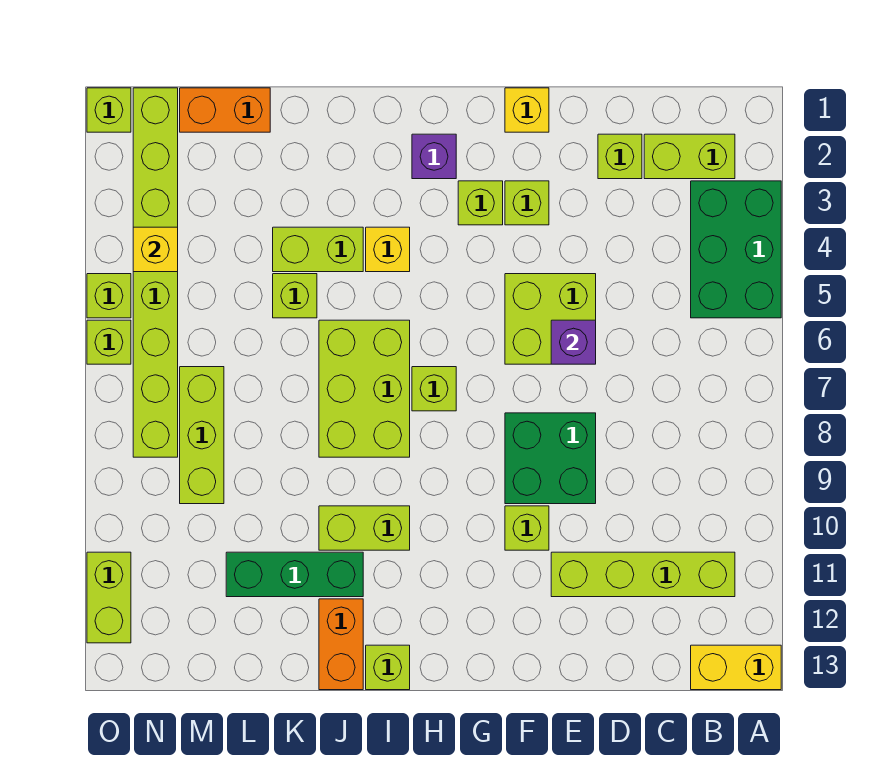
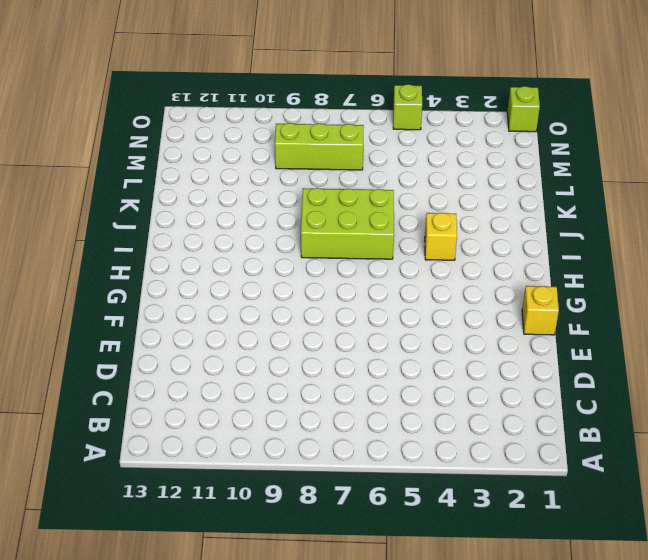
none -> green 2x3 brick [691,181,781,318]
none -> yellow 1x2 brick [691,645,781,690]
none -> lime 1x2 brick [644,134,735,179]
none -> lime 1x4 brick [551,552,735,597]

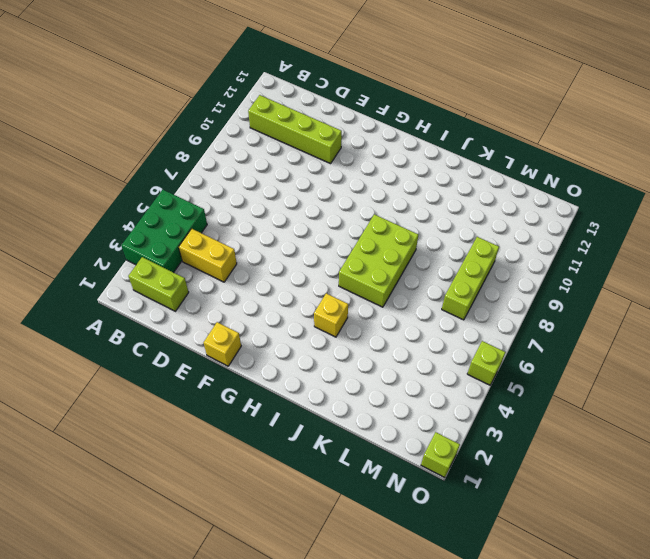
yellow 1x2 brick [179,229,237,282] -> yellow 1x2 brick moved to [691,645,781,690]
none -> lime 1x1 brick [598,134,642,179]
none -> lime 2x2 brick [505,274,596,364]
none -> green 2x2 brick [505,413,596,504]
none -> lime 1x1 brick [505,181,549,225]

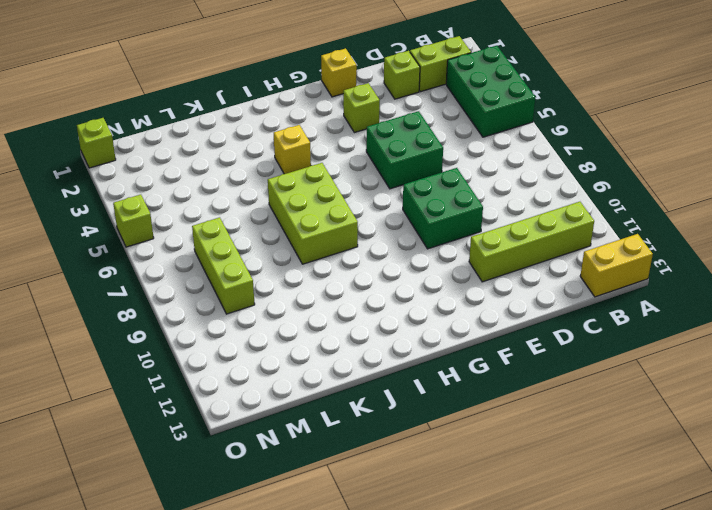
green 2x2 brick [366,111,443,189] -> lime 2x2 brick [505,274,596,364]
none -> lime 1x1 brick [505,506,549,550]
none -> lime 1x1 brick [458,181,503,225]
none -> purple 1x1 brick [412,134,456,179]
none -> lime 1x1 brick [412,367,456,411]

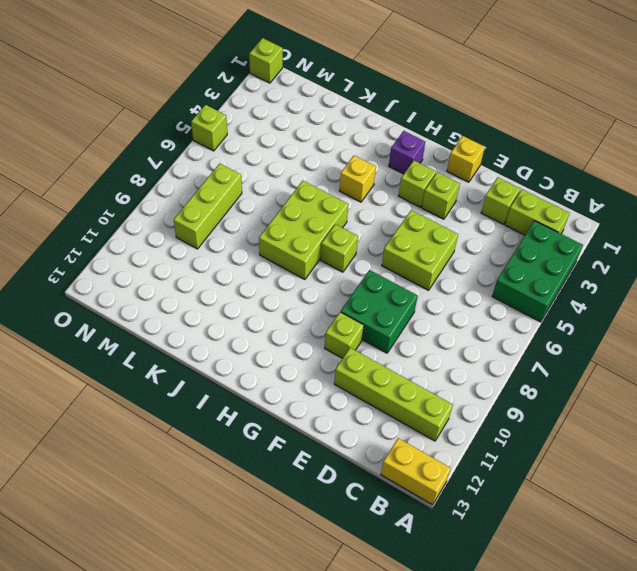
none -> lime 1x2 brick [319,506,410,550]
none -> lime 1x1 brick [366,645,410,690]
none -> lime 1x2 brick [273,227,363,272]
none -> green 1x3 brick [226,552,363,597]

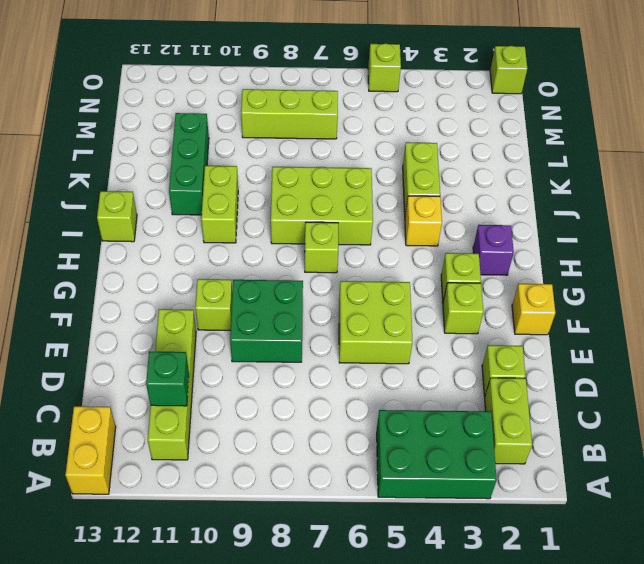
green 1x1 brick [146,352,189,406] -> none
none -> orange 1x2 brick [319,599,363,690]
none -> lime 1x1 brick [273,274,317,318]
none -> orange 1x2 brick [180,88,270,132]
none -> lime 1x8 brick [133,88,178,457]

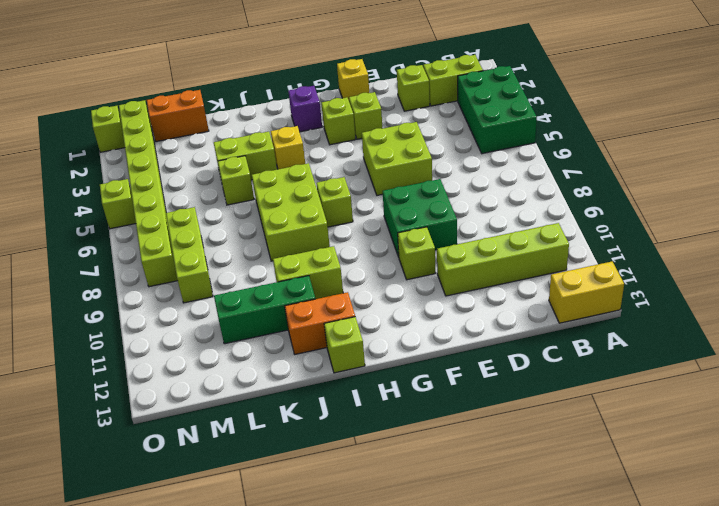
orange 1x2 brick [285,292,355,354] -> orange 1x2 brick turned to [319,599,363,690]
none -> lime 1x1 brick [87,320,131,364]
none -> lime 1x2 brick [87,552,131,643]
none -> purple 1x1 brick [551,320,596,364]
none -> yellow 1x1 brick [133,227,178,272]

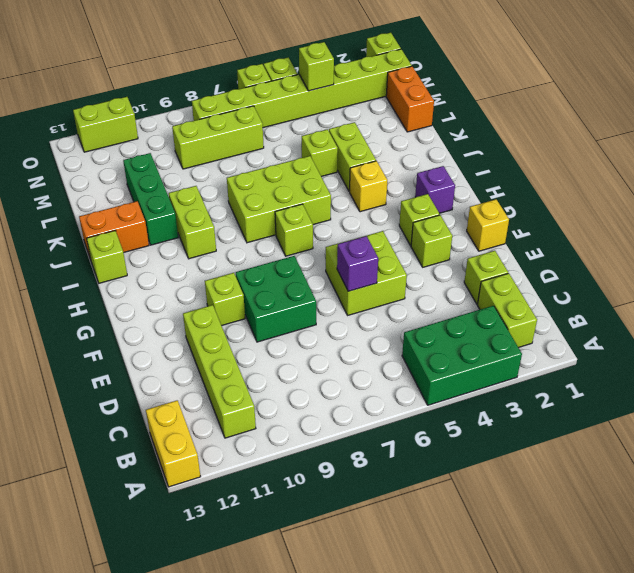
lime 1x1 brick [299,42,334,91] -> yellow 1x1 brick [133,227,178,272]

